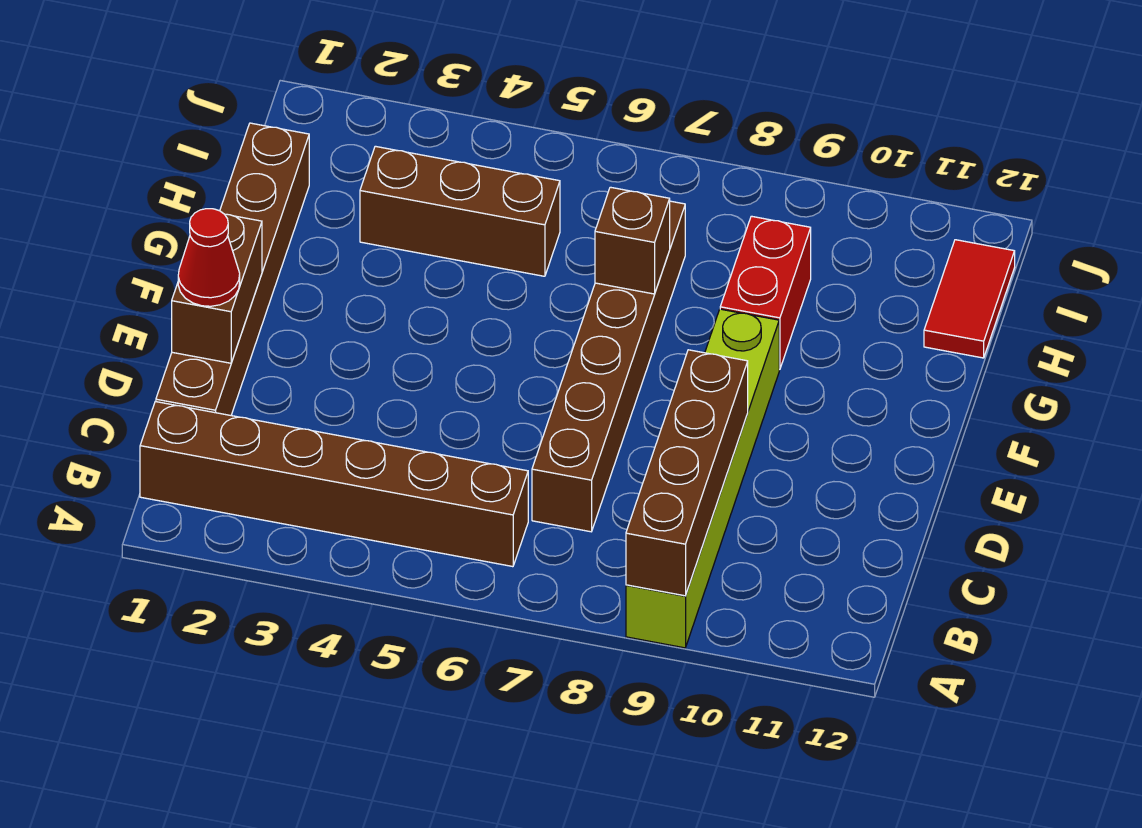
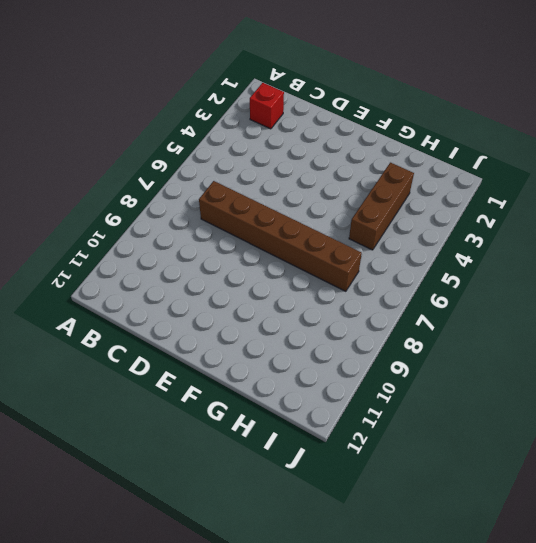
red 1x1 brick [250,83,284,129] -> brown 1x6 brick [140,402,528,567]
none -> lime 1x6 brick [626,309,779,648]
none -> brown 1x6 brick [156,123,309,415]

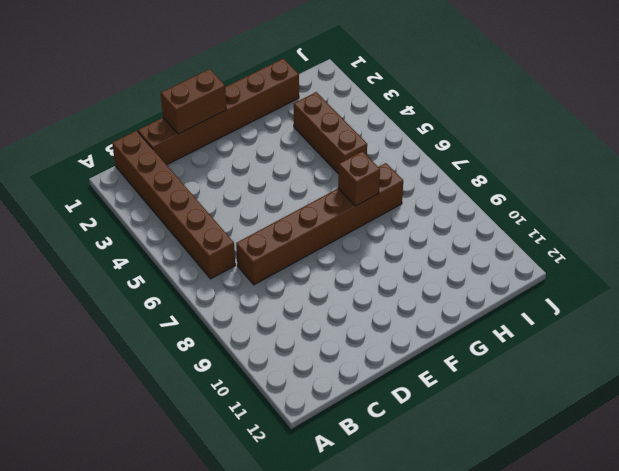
none -> lime 1x6 brick [626,309,779,648]
none -> red 1x2 brick [720,216,811,369]

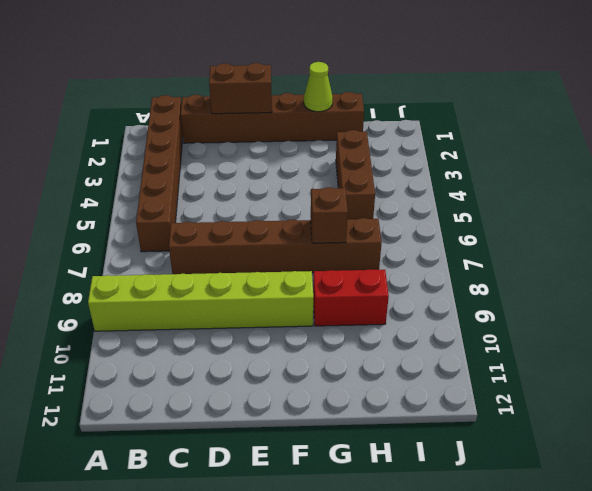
lime 1x1 cone [304,62,333,112] -> none
none -> red 1x2 tile [924,240,1015,358]
none -> brown 1x4 brick [626,350,748,596]

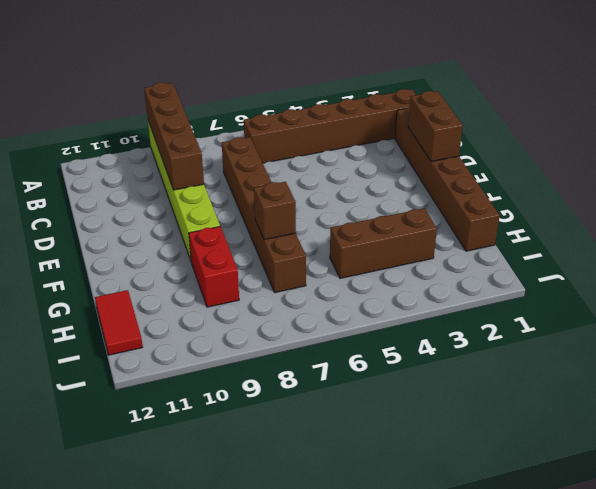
none -> red 1x1 cone [178,209,240,306]

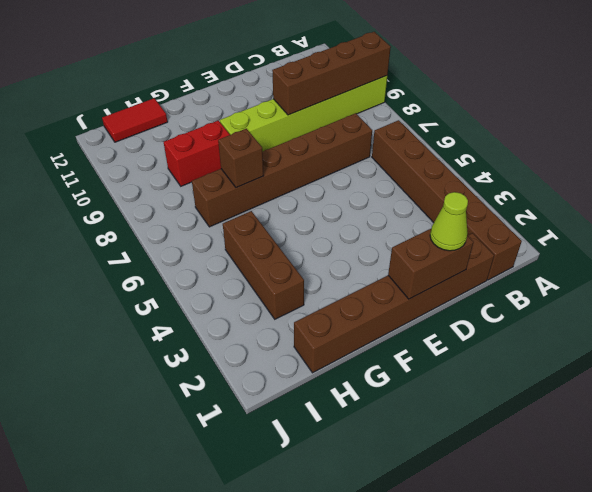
lime 1x1 cone [430,192,468,251] -> red 1x1 cone [178,209,240,306]

